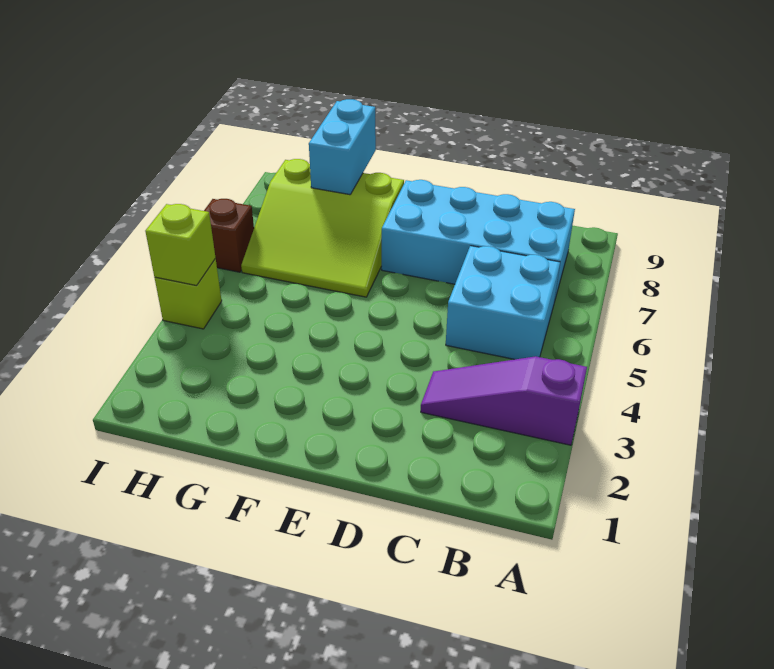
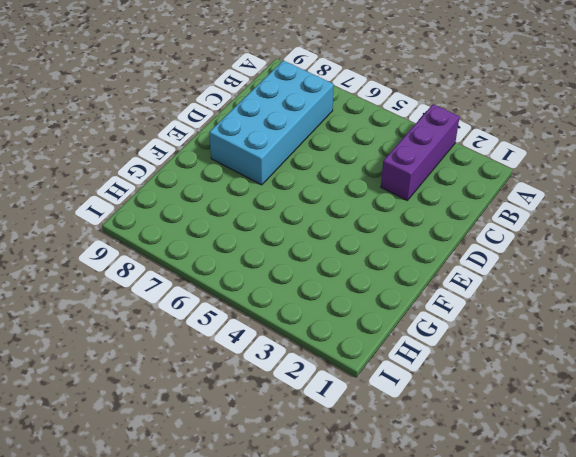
purple 1x3 brick [381,104,460,201] -> purple 1x3 slope [421,356,587,445]
none -> cyan 2x2 brick [446,246,560,359]
none -> lime 3x3 slope [241,159,404,297]

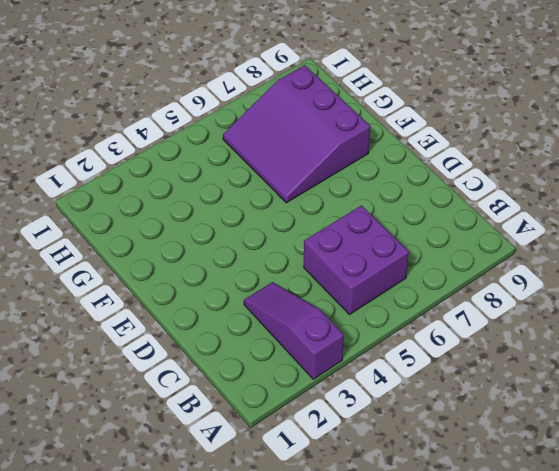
purple 2x2 brick [304,205,409,315] -> cyan 2x2 brick [446,246,560,359]
purple 3x3 slope [223,65,370,203] -> lime 3x3 slope [241,159,404,297]
none -> cyan 2x4 brick [382,180,575,299]
none -> lime 1x1 brick [155,259,222,329]

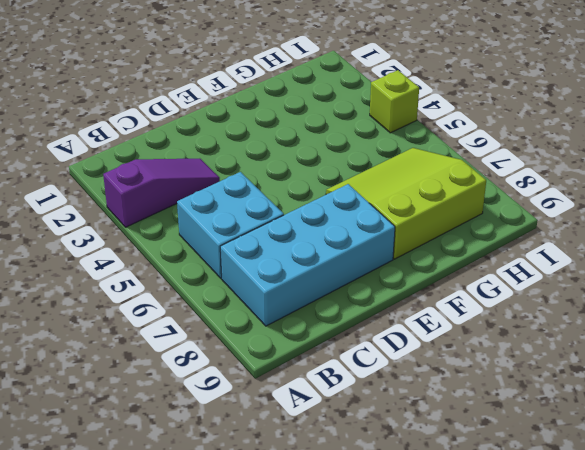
none -> brown 1x1 brick [204,199,254,272]
none -> cyan 1x2 brick [309,99,376,195]

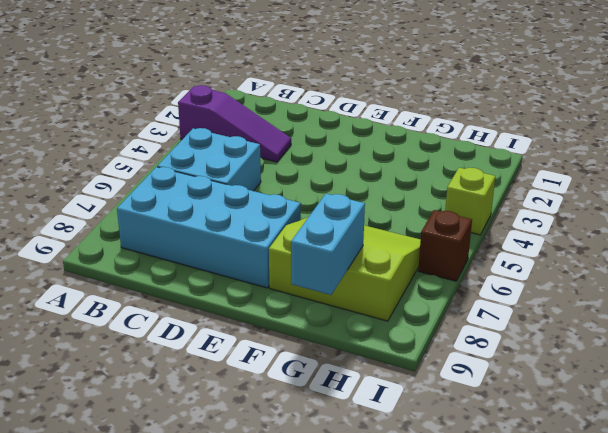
none -> lime 1x1 brick [145,204,216,286]

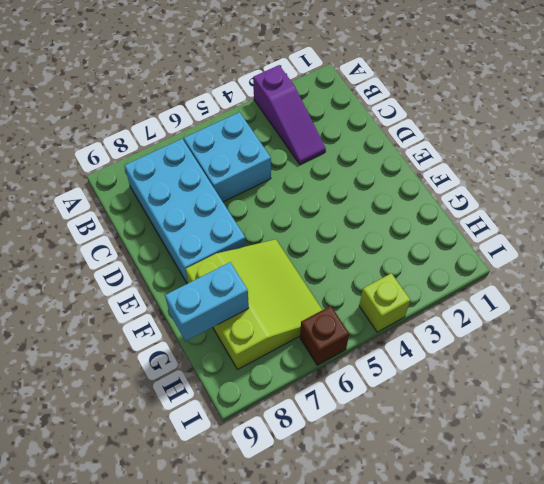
none -> lime 1x1 brick [145,204,216,286]

